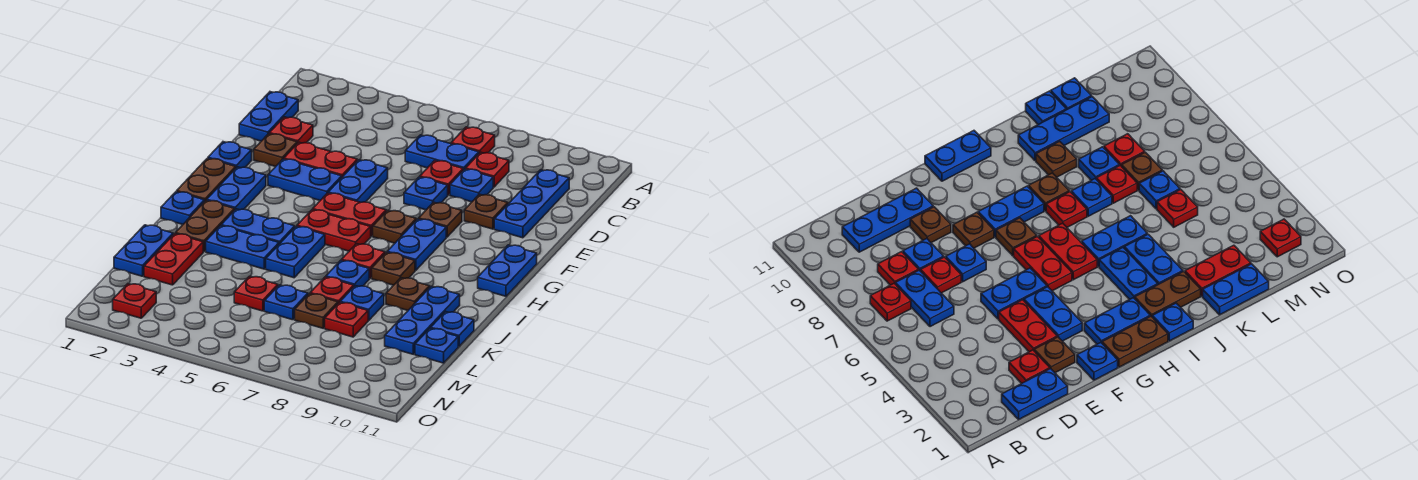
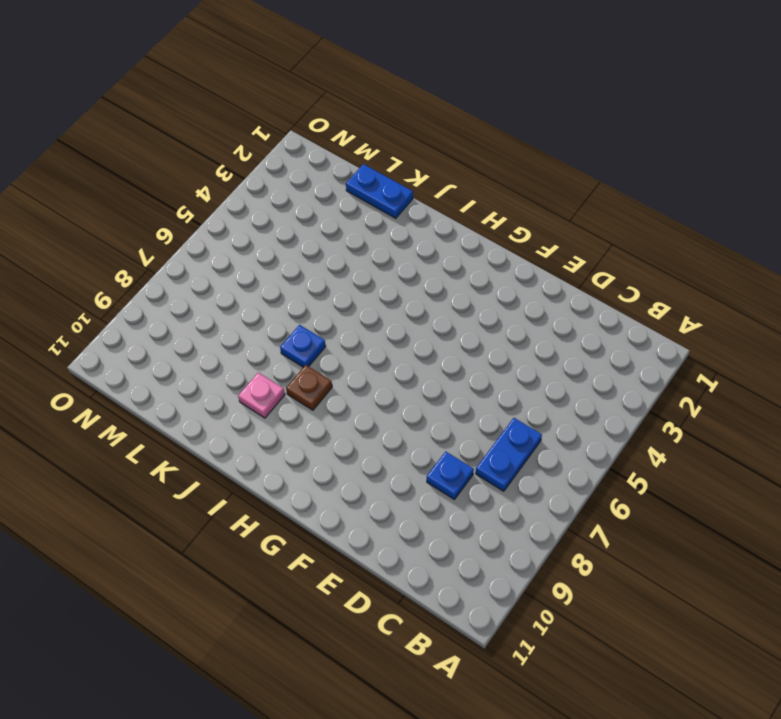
pink 1x1 plate [238,373,285,418] -> brown 1x1 plate [386,278,430,310]
none -> red 1x1 plate [451,127,495,153]
none -> blue 1x2 plate [239,92,298,141]
none -> red 1x1 plate [466,152,509,187]
none -> blue 1x3 plate [494,170,569,238]

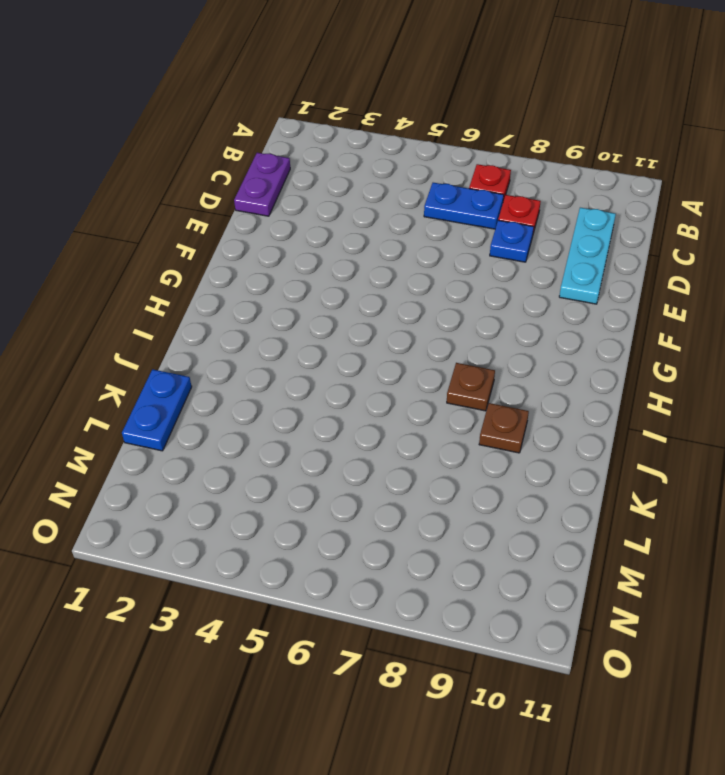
purple 1x2 plate [234,153,290,216] -> blue 1x2 plate [239,92,298,141]
cyan 1x3 plate [559,208,616,304] -> blue 1x3 plate [494,170,569,238]
none -> red 1x1 plate [269,117,313,143]
none -> red 1x1 plate [420,160,463,195]
none -> brown 1x1 plate [254,134,297,167]
none -> red 1x2 plate [284,142,357,177]

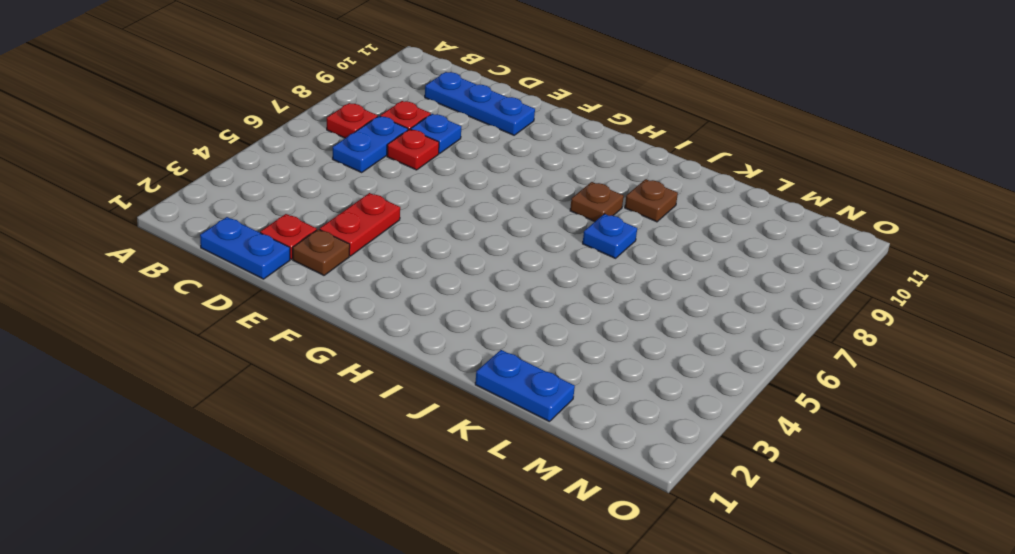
none -> blue 1x2 plate [328,160,388,202]
none -> blue 1x1 plate [404,177,448,210]
none -> brown 1x1 plate [464,194,508,229]
none -> blue 1x1 plate [208,142,252,168]

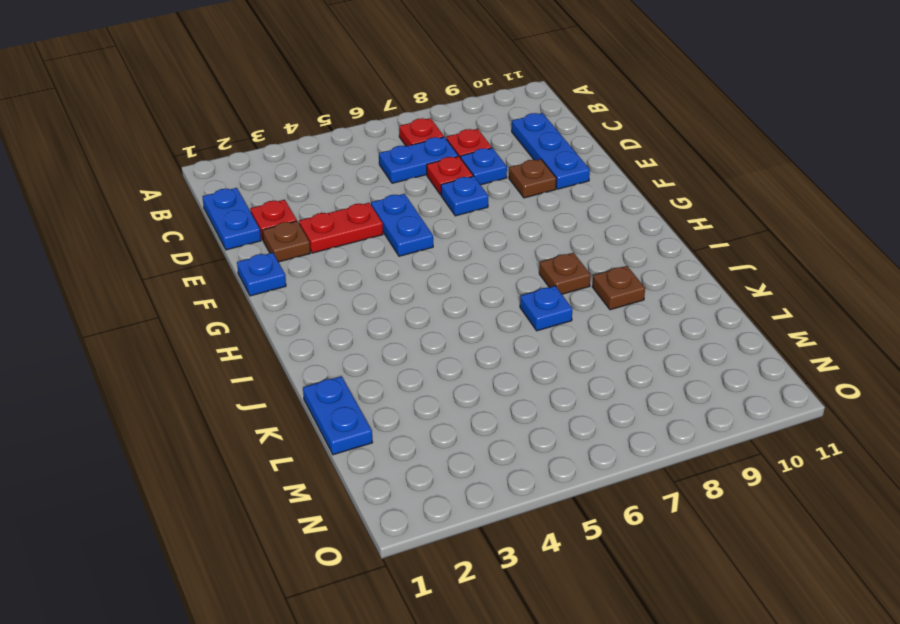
none -> blue 1x2 plate [268,159,342,200]
none -> brown 1x1 plate [419,202,462,237]
none -> brown 1x2 plate [177,158,236,201]
none -> blue 1x2 plate [207,167,266,210]

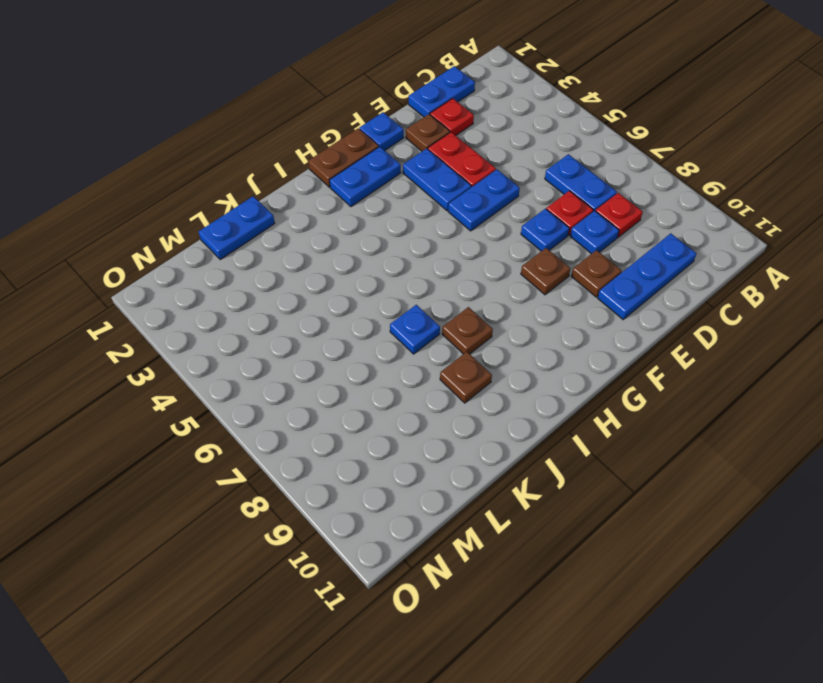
none -> red 1x1 plate [451,127,495,153]
none -> red 1x2 plate [313,193,386,236]
none -> brown 1x1 plate [373,210,416,243]
none -> blue 1x2 plate [387,219,446,270]

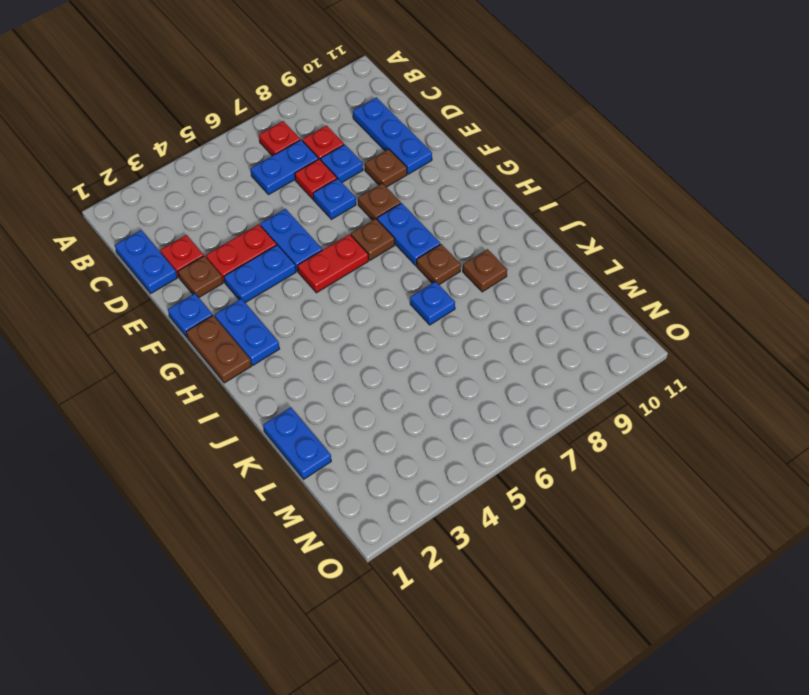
none -> blue 1x2 plate [478,245,537,296]
none -> red 1x2 plate [297,210,371,251]
none -> blue 1x1 plate [161,192,205,224]
none -> brown 1x2 plate [175,200,235,252]

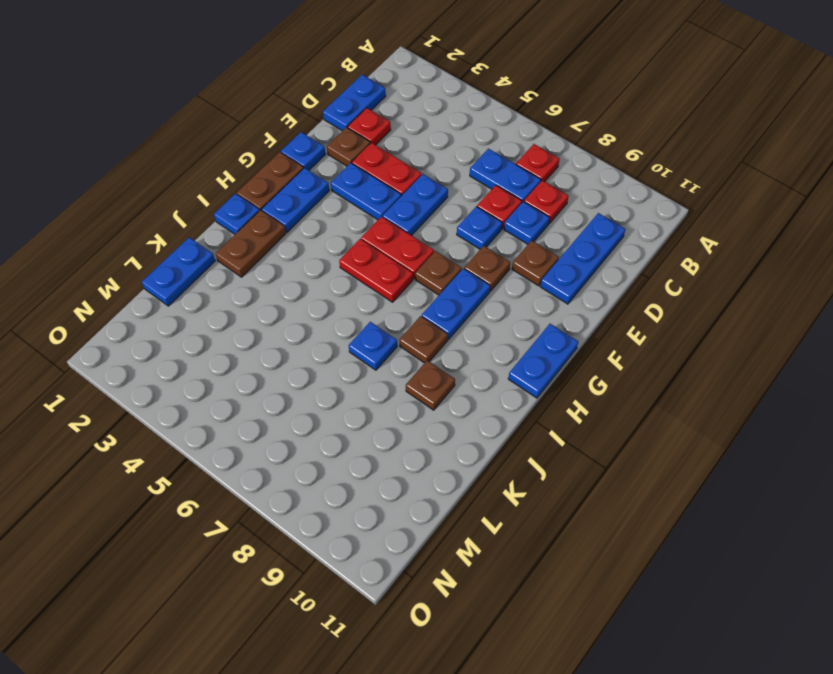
none -> blue 1x2 plate [221,209,295,244]
none -> blue 1x2 plate [266,226,325,278]
none -> red 1x1 plate [342,244,385,278]
none -> blue 1x2 plate [206,226,279,269]

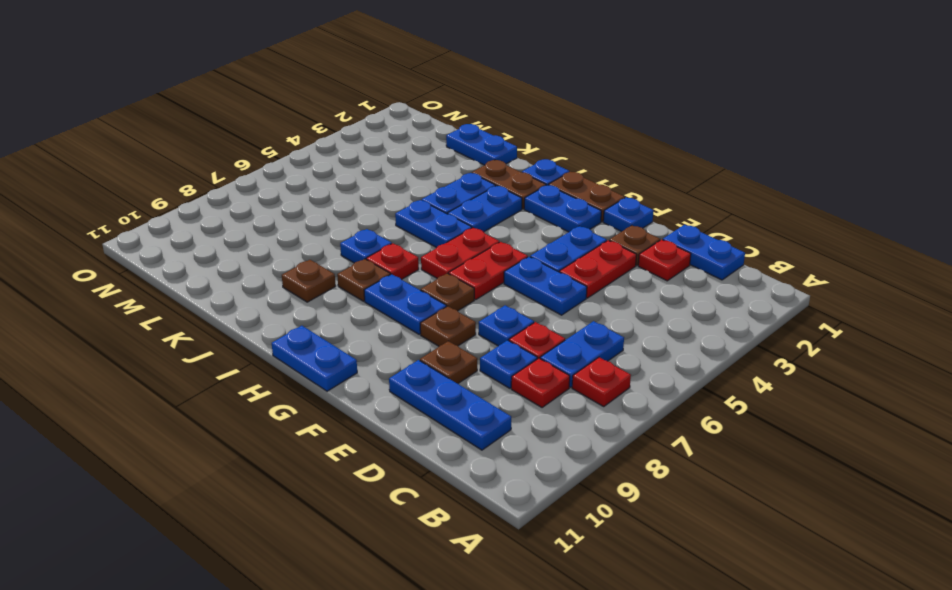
none -> blue 1x3 plate [385,286,460,354]
none -> red 1x2 plate [144,234,203,285]
none -> red 1x1 plate [310,277,354,303]
none -> blue 1x1 plate [340,286,384,320]

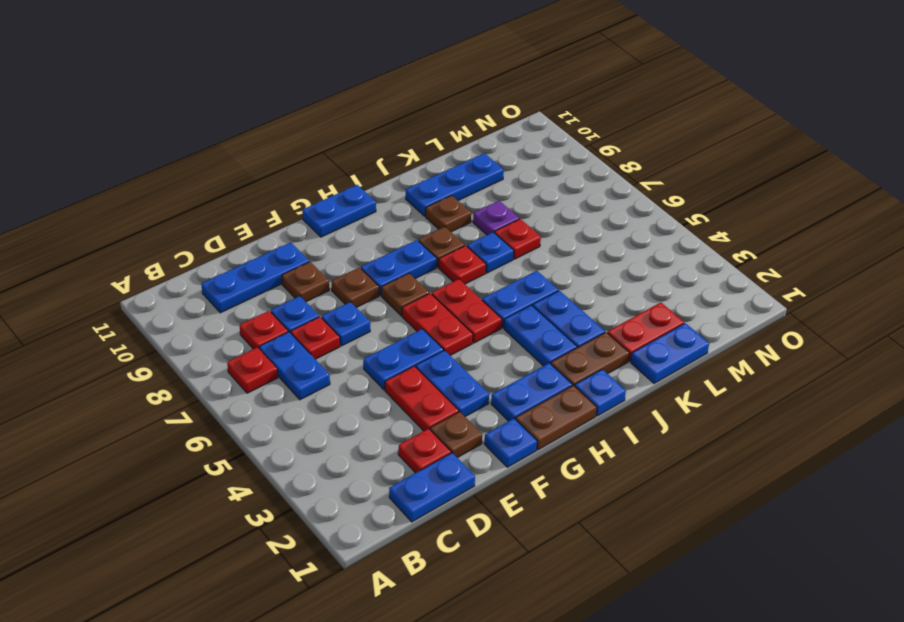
purple 1x1 plate [473,201,519,235] -> blue 1x1 plate [340,286,384,320]
none -> blue 1x1 plate [431,312,474,346]
none -> red 1x1 plate [234,276,278,311]
none -> blue 1x1 plate [264,285,308,320]
none -> brown 1x1 plate [295,294,338,328]

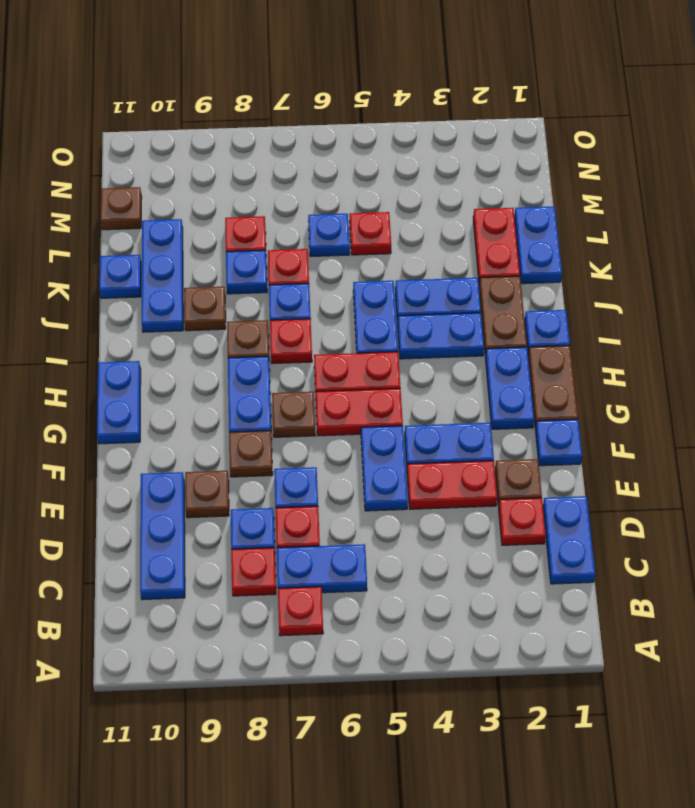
brown 1x1 plate [100,187,142,230] -> brown 1x1 plate moved to [295,294,338,328]
none -> blue 1x1 plate [415,328,458,363]
none -> red 1x1 plate [113,284,156,318]

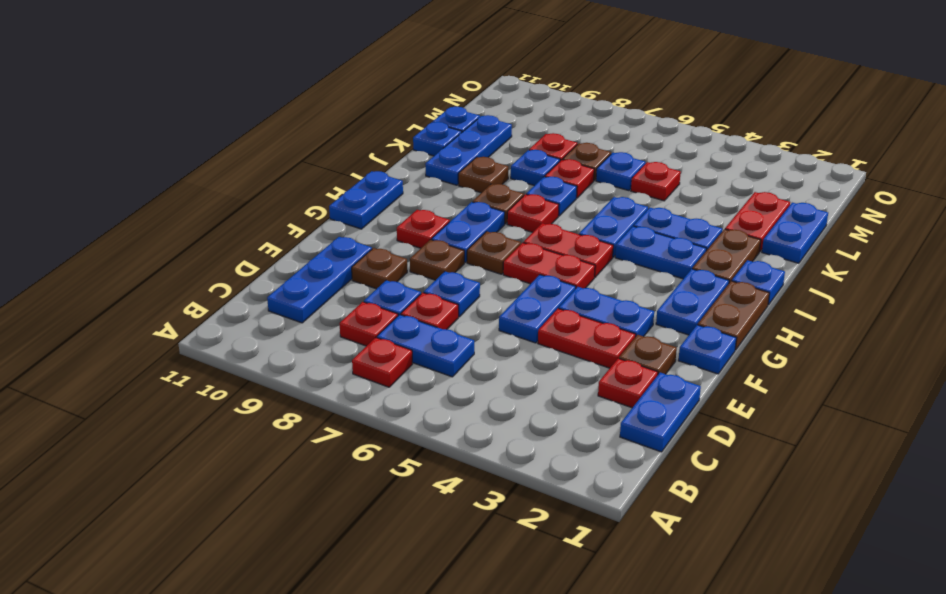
red 1x1 plate [397,210,450,248] -> red 1x1 plate moved to [113,284,156,318]

